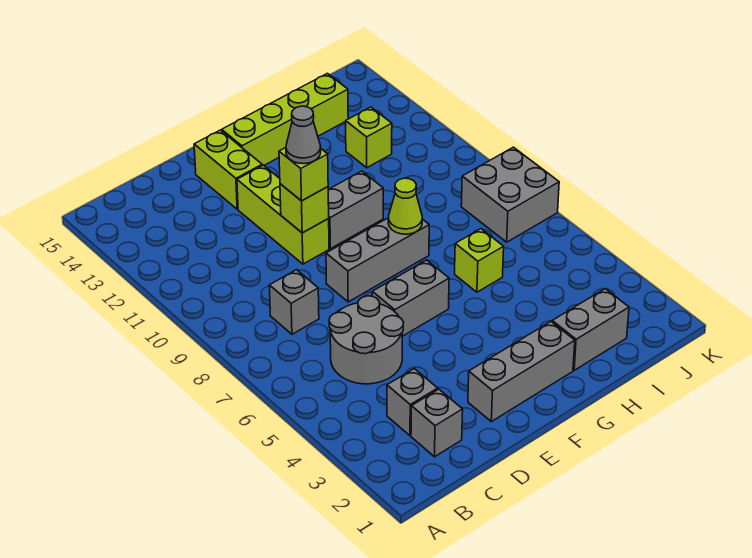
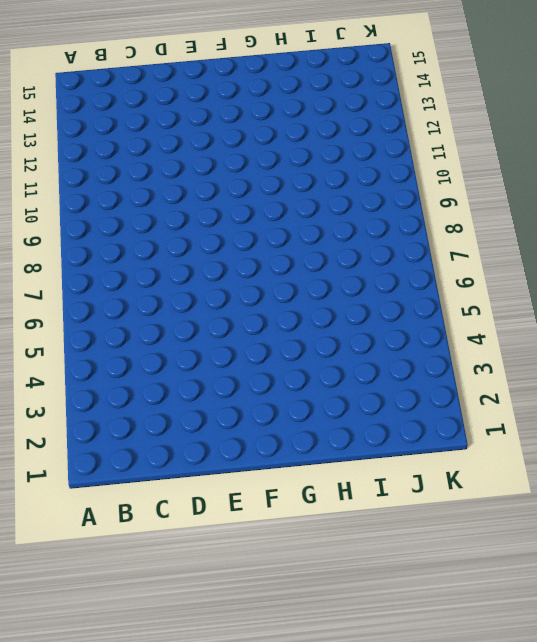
none -> grey 1x1 brick [411,389,463,457]
none -> grey 1x1 brick [387,369,438,436]
none -> grey 2x2 round brick [329,296,404,384]

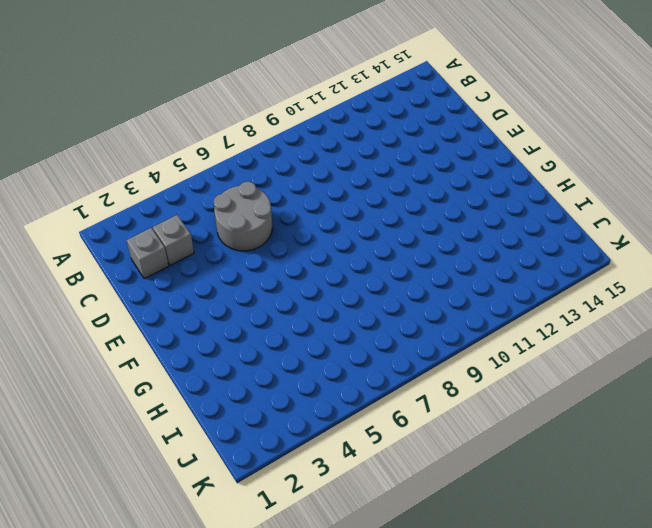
none -> grey 1x1 brick [269,270,319,334]
none -> grey 1x3 brick [468,322,575,422]
none -> grey 1x2 brick [372,260,449,336]

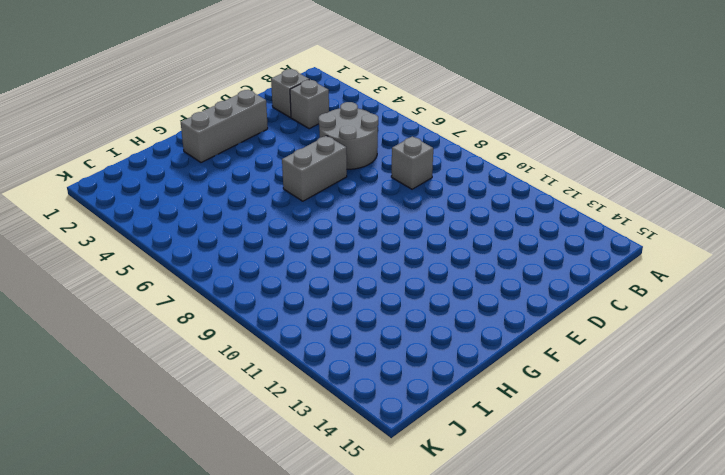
none -> grey 1x3 brick [326,218,429,302]
none -> lime 1x3 brick [237,165,329,264]
none -> lime 1x2 brick [194,130,262,209]

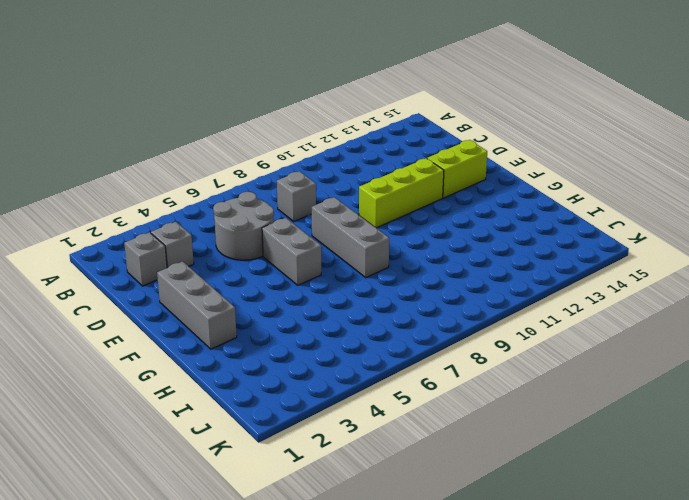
none -> grey 1x2 brick [328,171,383,249]
none -> lime 1x4 brick [222,73,348,165]
none -> grey 1x2 brick [552,289,629,370]

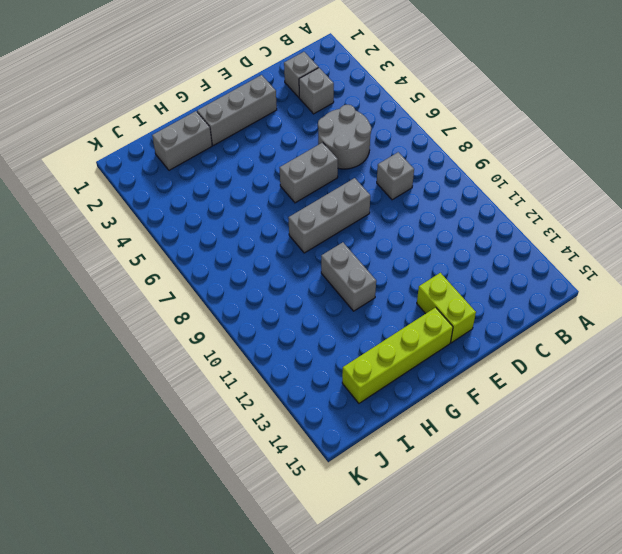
grey 1x2 brick [321,242,376,311] -> grey 1x2 brick turned to [328,171,383,249]
none -> lime 1x3 brick [237,165,329,264]
none -> lime 1x1 brick [455,229,504,292]
none -> lime 1x1 brick [346,107,392,168]

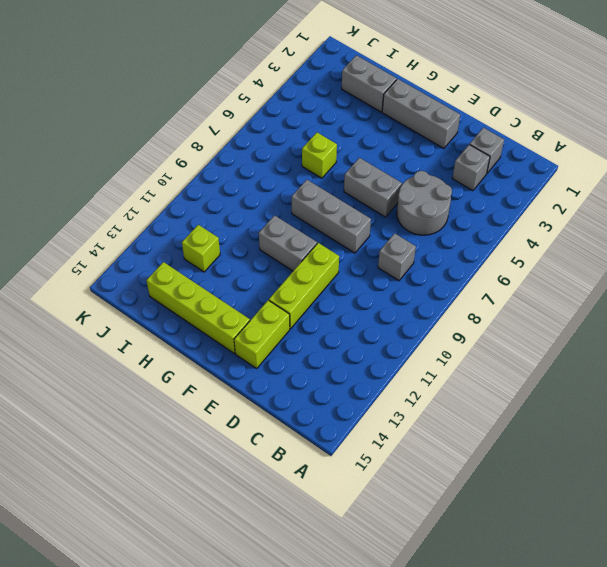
none -> grey 2x2 brick [461,147,559,242]
none -> lime 1x1 brick [280,184,329,233]
none -> lime 1x1 cone [388,178,422,234]

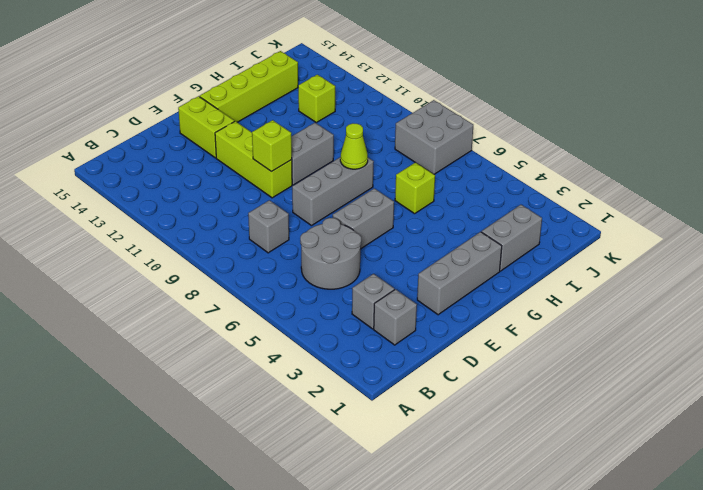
none -> lime 1x1 brick [279,148,328,201]
none -> grey 1x1 cone [286,106,321,164]

